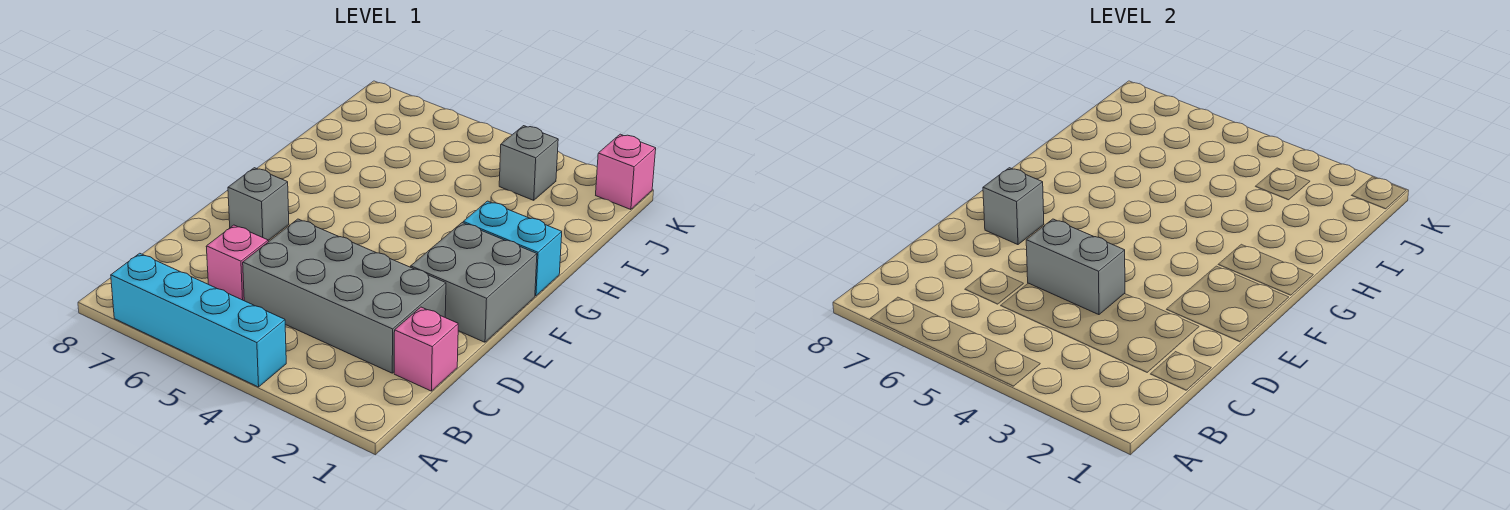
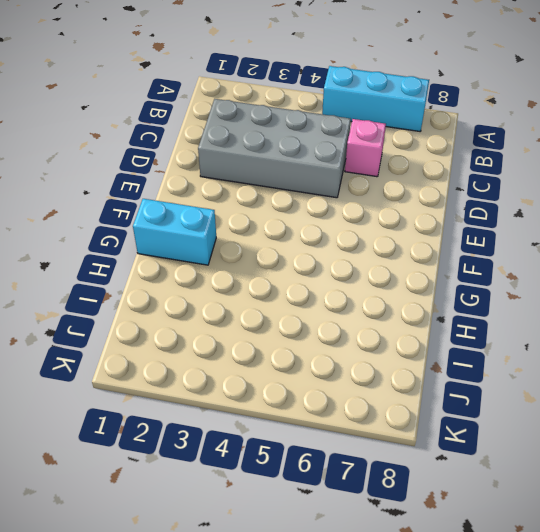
cyan 1x3 brick [322,66,429,131] -> cyan 1x4 brick [111,253,286,387]
none -> pink 1x1 brick [394,307,458,391]
none -> grey 2x2 brick [411,223,537,342]

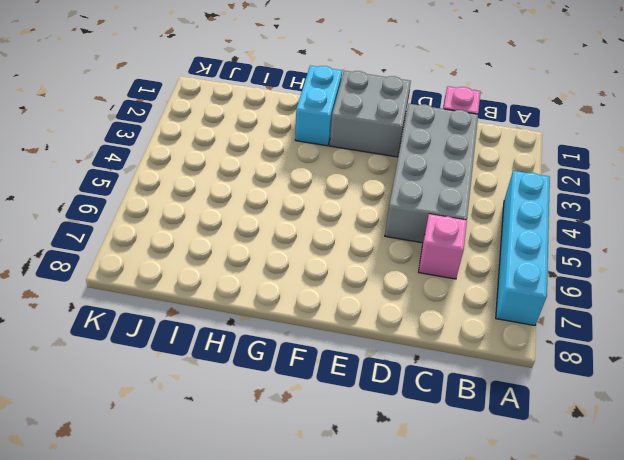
none -> grey 1x1 brick [228,168,289,241]
none -> grey 1x1 brick [499,126,558,200]

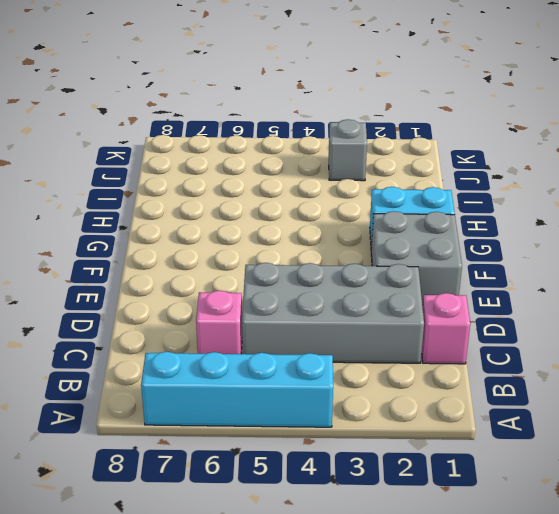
none -> grey 1x1 brick [228,168,289,241]
none -> pink 1x1 brick [596,134,656,210]

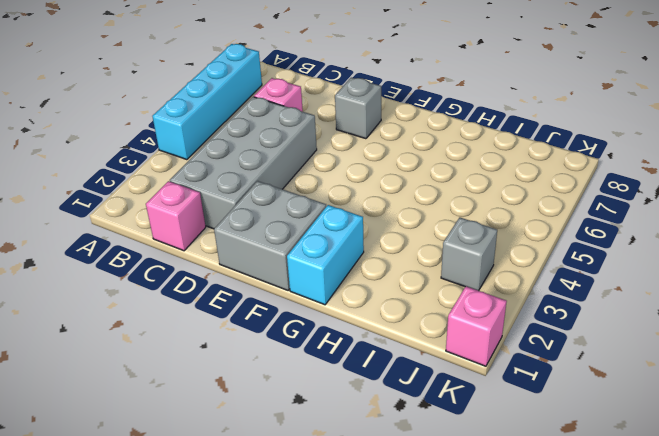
none -> grey 1x2 brick [1026,219,1125,315]
none -> grey 1x1 brick [983,168,1044,245]

